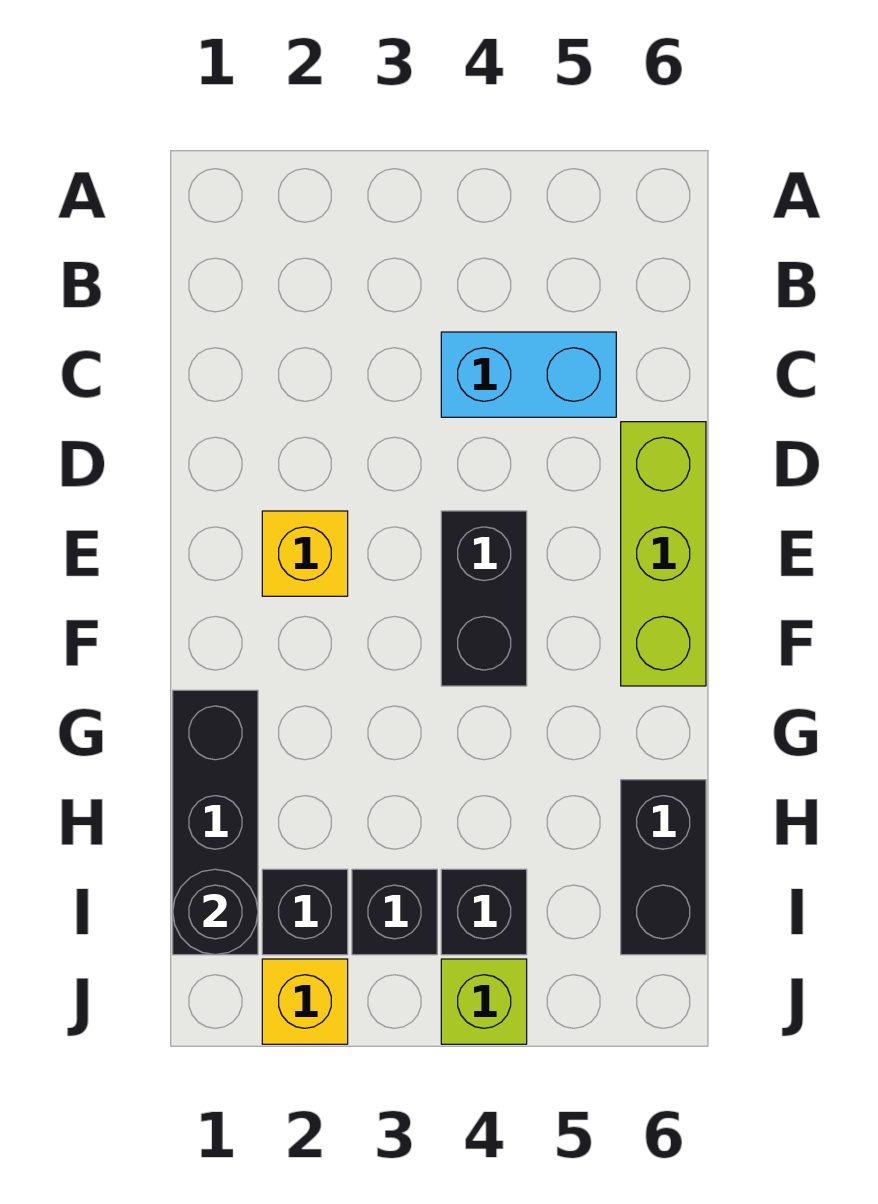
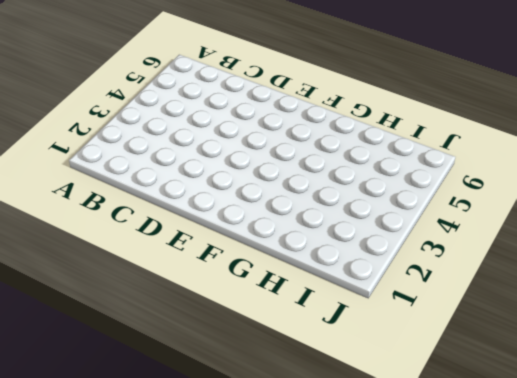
none -> cyan 1x2 brick [441,332,616,417]
none -> lime 1x3 brick [621,422,706,686]
none -> yellow 1x1 brick [262,511,348,596]

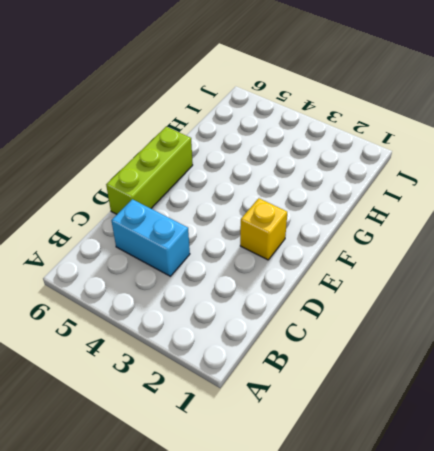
none -> black 1x2 brick [441,511,527,686]
none -> black 1x3 brick [173,690,258,955]
none -> black 1x2 brick [621,780,706,955]

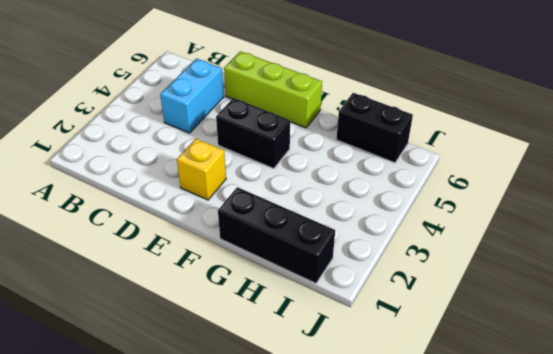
none -> black 1x1 brick [262,869,348,955]
none -> black 1x1 brick [352,869,437,955]
none -> black 1x1 brick [441,869,527,955]

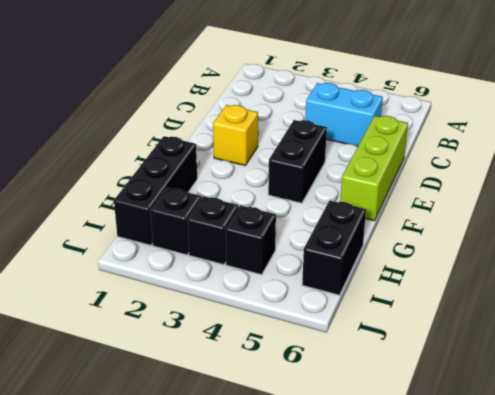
none -> yellow 1x1 brick [262,959,348,1044]
none -> lime 1x1 brick [441,959,527,1044]
none -> black 1x1 round brick [173,869,258,955]

